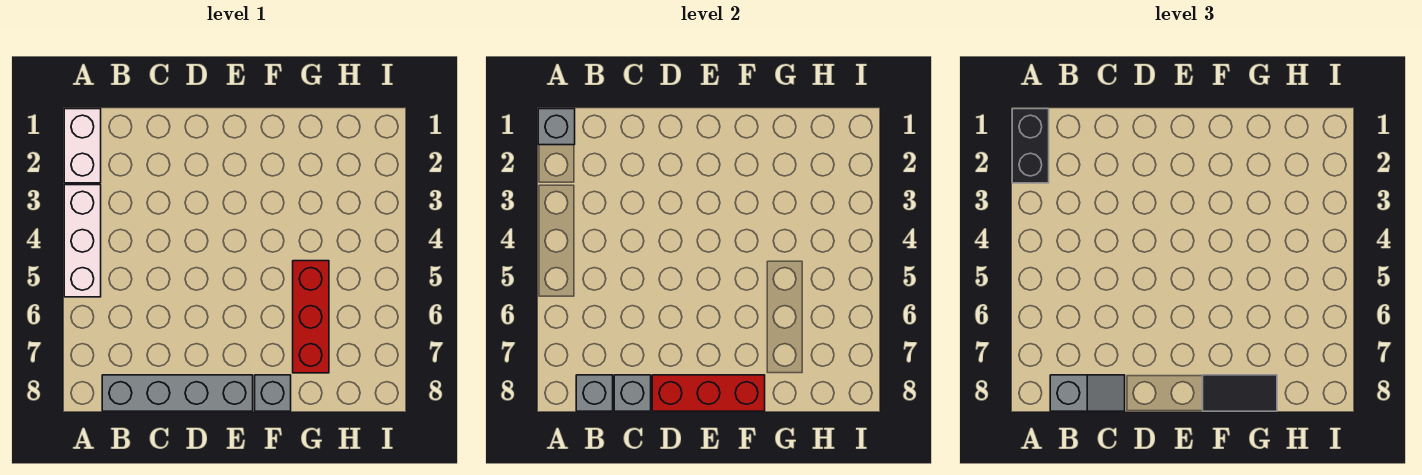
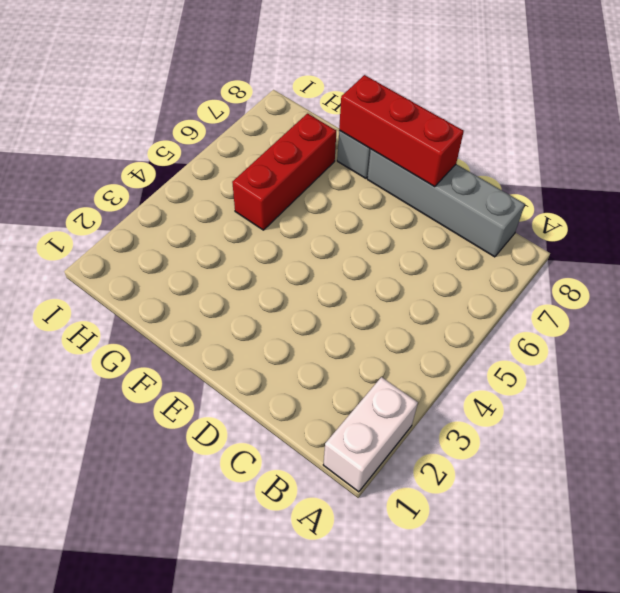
none -> white 1x3 brick [64,185,101,297]
none -> grey 1x1 brick [538,109,575,145]
none -> grey 1x1 brick [576,375,613,411]

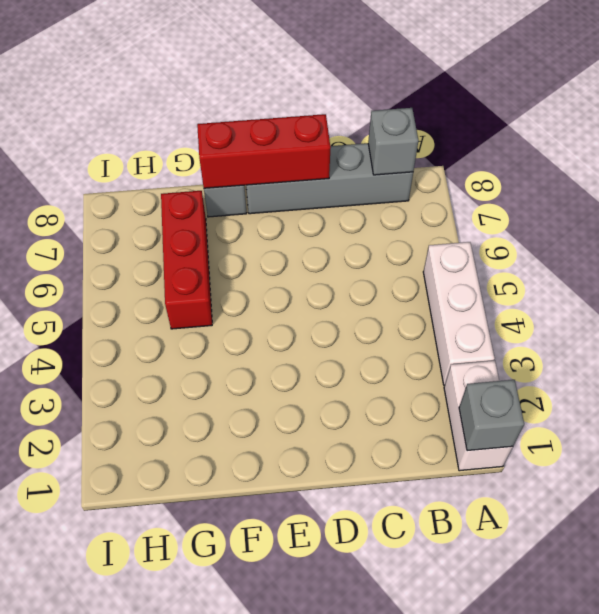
none -> grey 1x1 brick [614,375,651,411]
none -> black 1x2 brick [1012,109,1049,183]
none -> grey 1x2 slope [1050,375,1125,411]

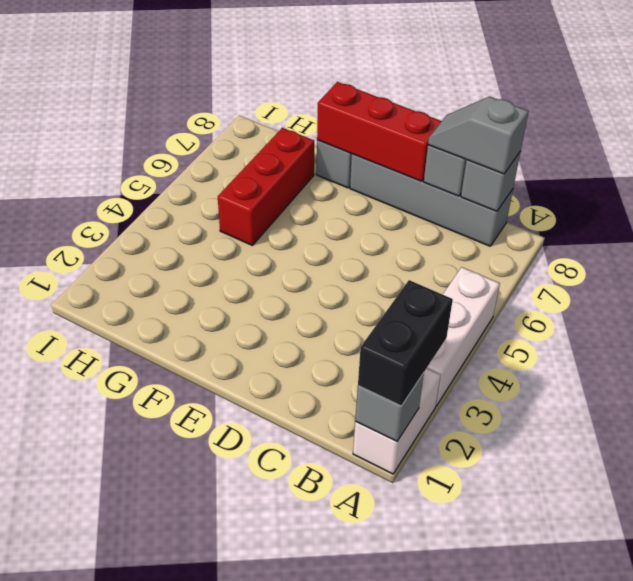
none -> black 1x2 tile [1203,375,1277,411]

